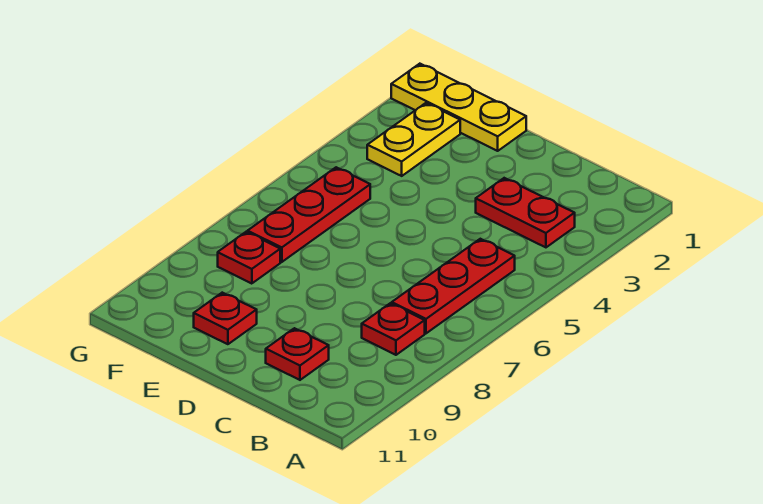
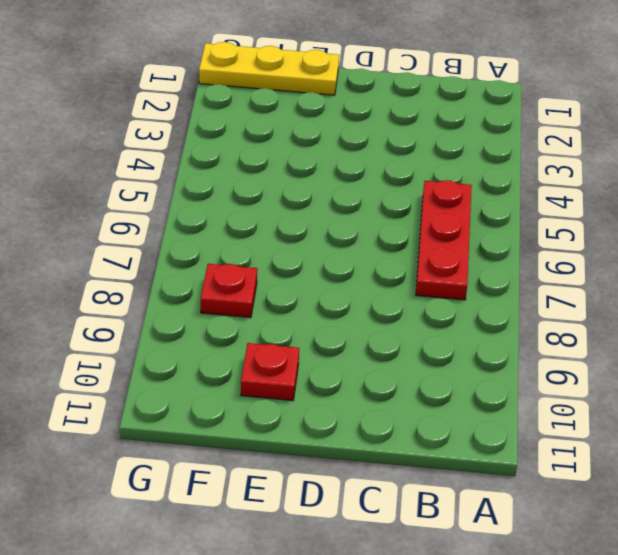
none -> red 1x2 plate [476,178,575,247]
none -> red 1x1 plate [362,303,425,355]

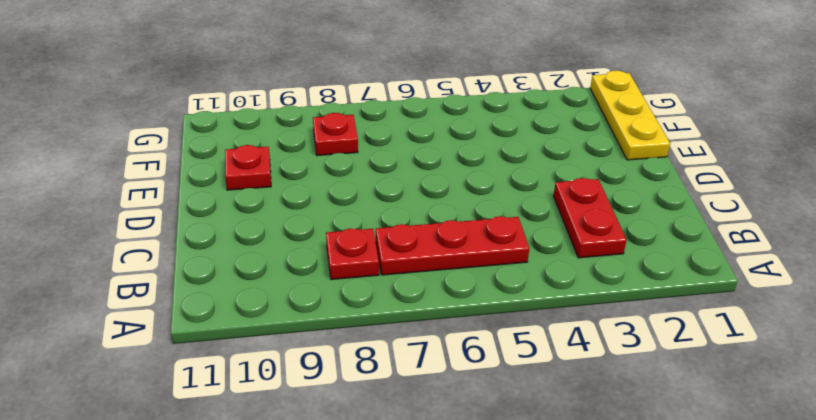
none -> red 1x1 plate [266,328,329,380]
none -> yellow 1x2 plate [367,103,460,176]

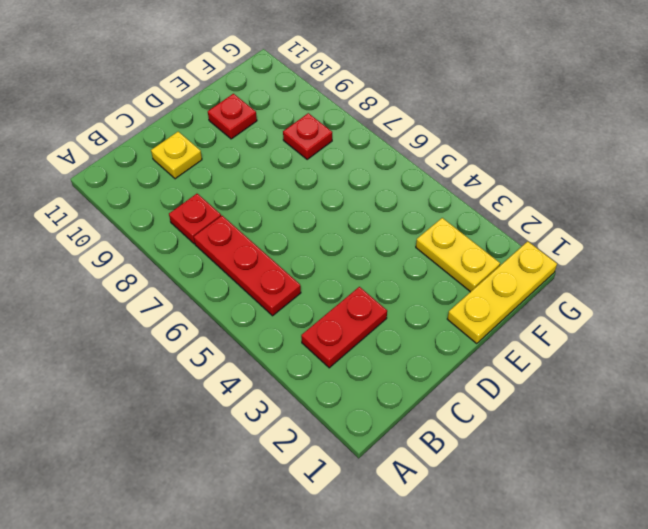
yellow 1x1 plate [151,132,202,179] -> red 1x1 plate [266,328,329,380]
none -> red 1x3 plate [248,167,370,262]

